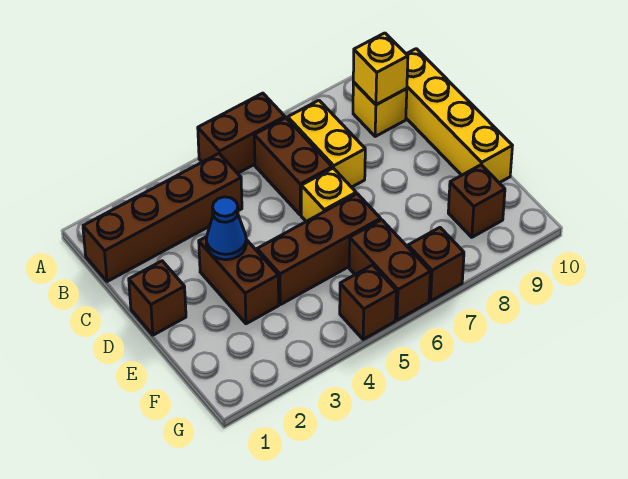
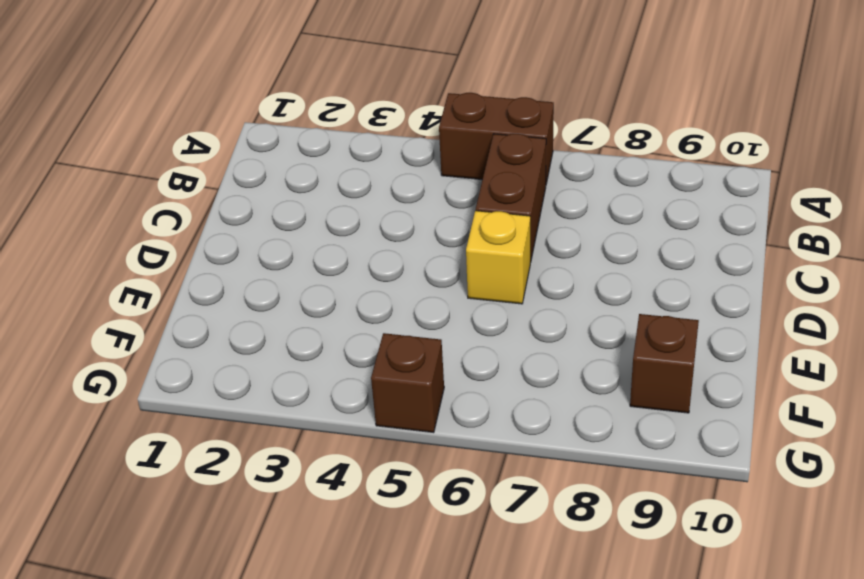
none -> brown 1x4 brick [83,154,242,282]
none -> yellow 1x2 brick [288,100,365,187]
none -> yellow 1x1 brick [353,82,407,136]

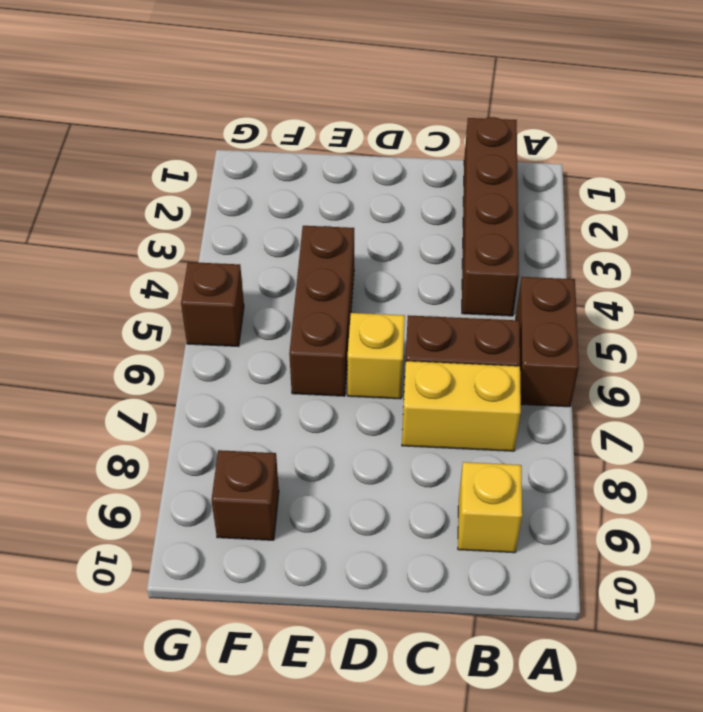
none -> yellow 1x4 brick [406,49,512,183]
none -> brown 1x1 brick [129,261,186,335]
none -> brown 1x2 brick [199,237,279,324]

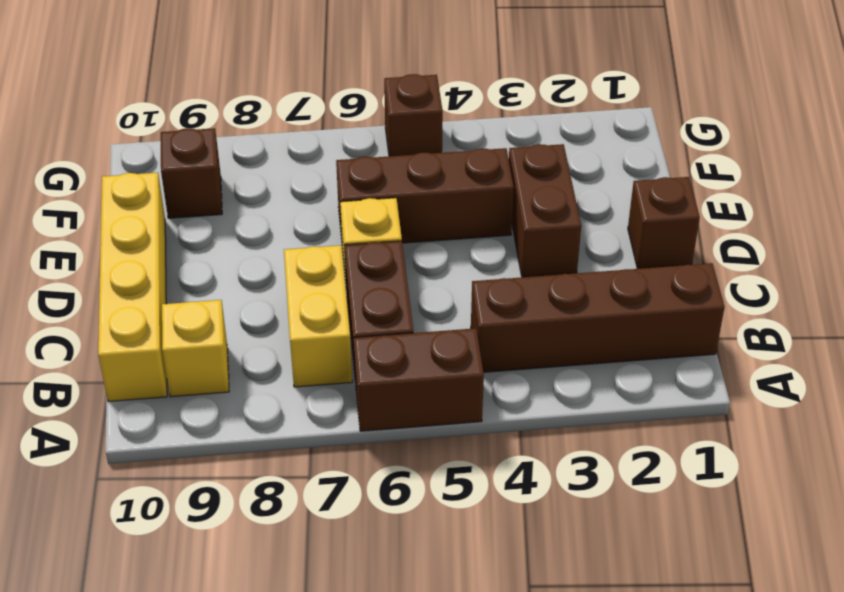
none -> brown 1x2 brick [349,220,430,320]
none -> brown 1x1 brick [408,228,464,301]
none -> yellow 1x1 brick [353,33,408,105]

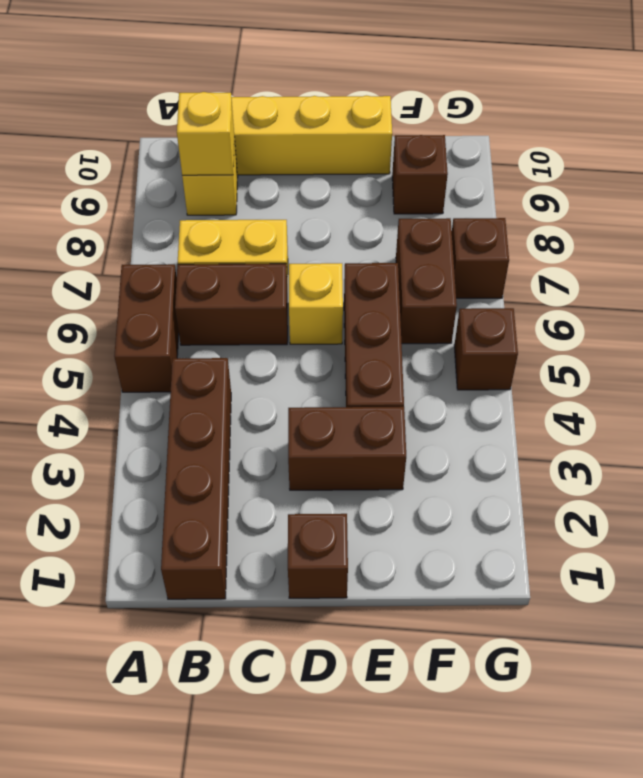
brown 1x2 brick [396,218,457,344] -> brown 1x2 brick turned to [349,220,430,320]
none -> blue 1x1 cone [206,197,246,260]

